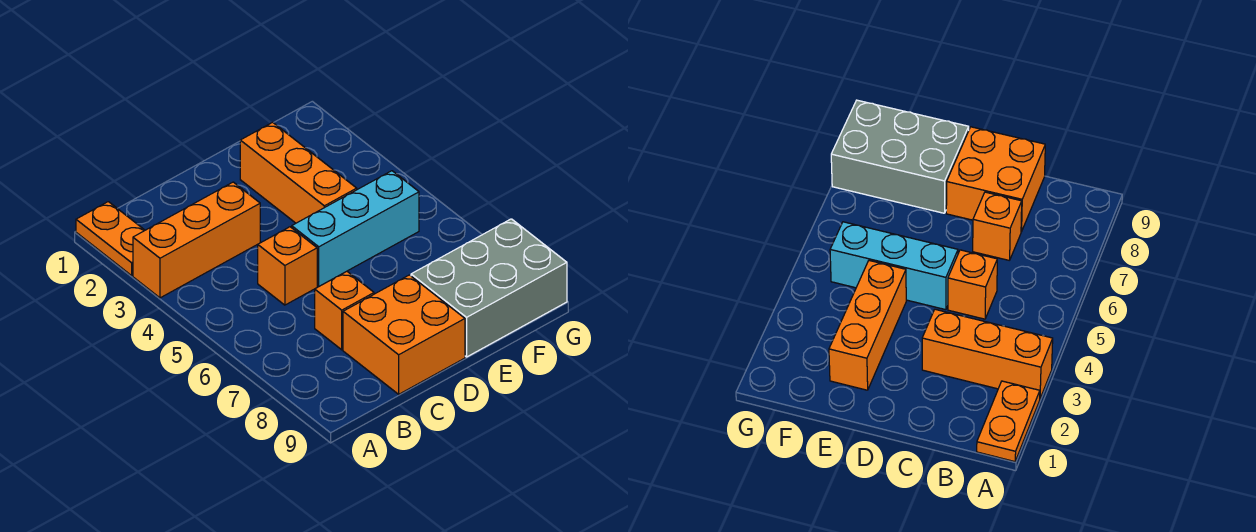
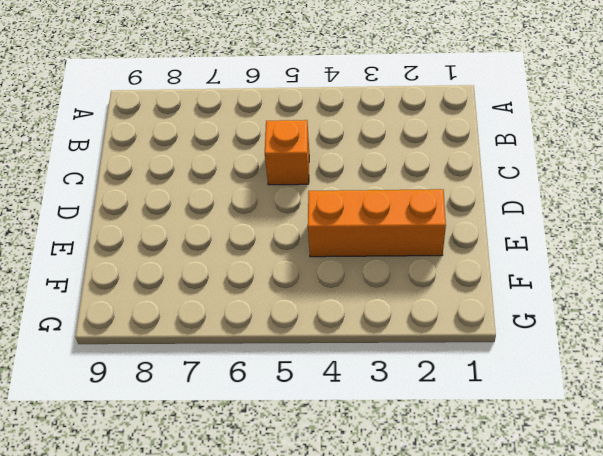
none -> orange 1x2 plate [76,202,145,275]
none -> orange 1x3 brick [133,182,260,298]

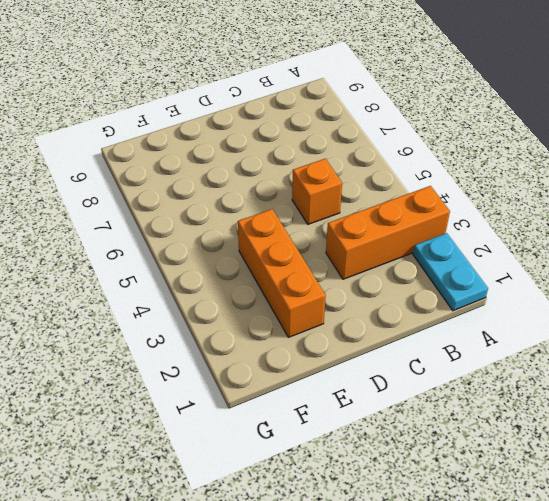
cyan 1x2 plate [413,233,488,311] -> orange 1x2 plate [76,202,145,275]
none -> orange 1x1 brick [315,271,374,350]
none -> orange 2x2 brick [343,275,465,394]

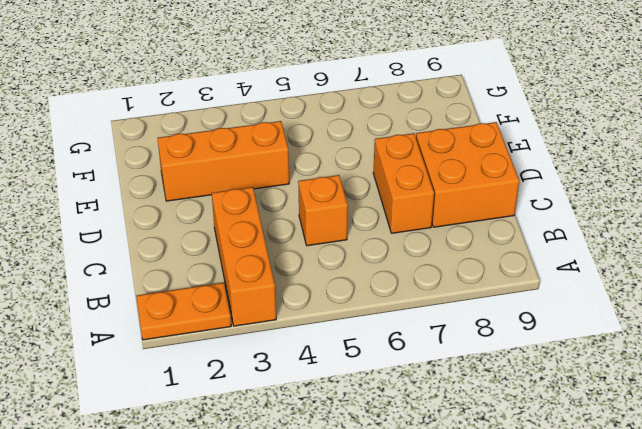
orange 1x2 brick [373,133,434,233] -> orange 1x1 brick [315,271,374,350]
none -> cyan 1x3 brick [292,171,419,286]
none -> grey 2x3 brick [411,219,567,357]

